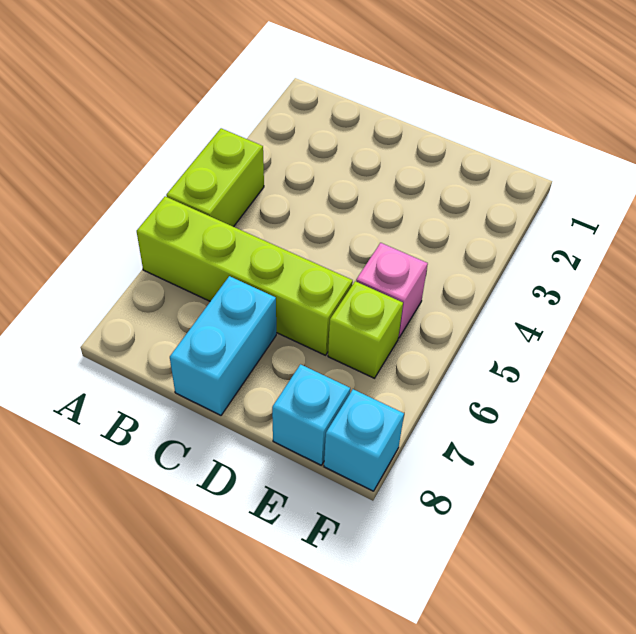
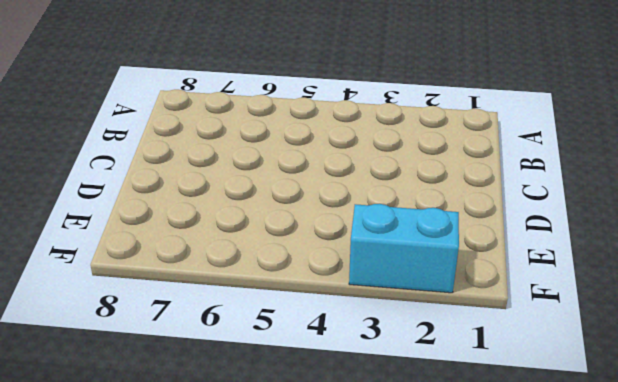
cyan 1x2 brick [349,204,459,293] -> cyan 1x2 brick moved to [170,276,276,415]
none -> lime 1x2 brick [166,128,264,227]
none -> lime 1x4 brick [137,196,353,355]

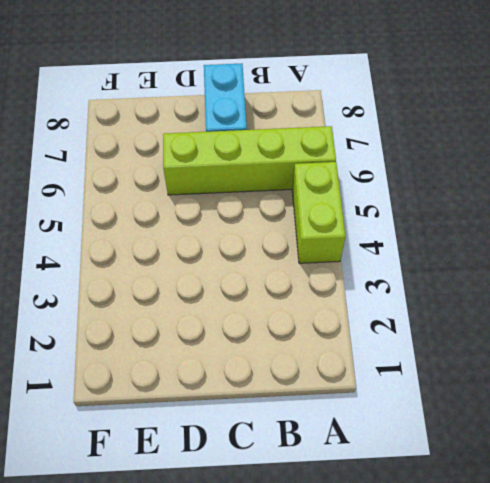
none -> pink 1x1 brick [356,243,428,338]
none -> lime 1x1 brick [328,281,403,378]

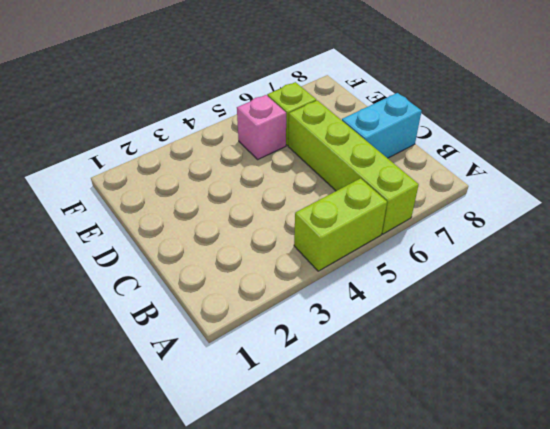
none -> cyan 1x1 brick [272,364,350,465]
none -> cyan 1x1 brick [324,389,404,491]

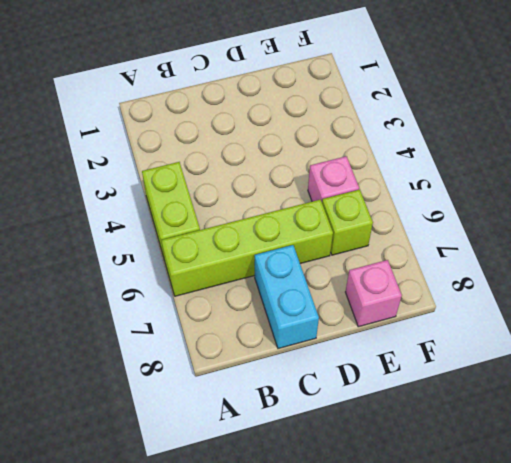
pink 1x1 brick [346,260,402,327] -> cyan 1x1 brick [272,364,350,465]
none -> cyan 1x1 brick [324,389,404,491]

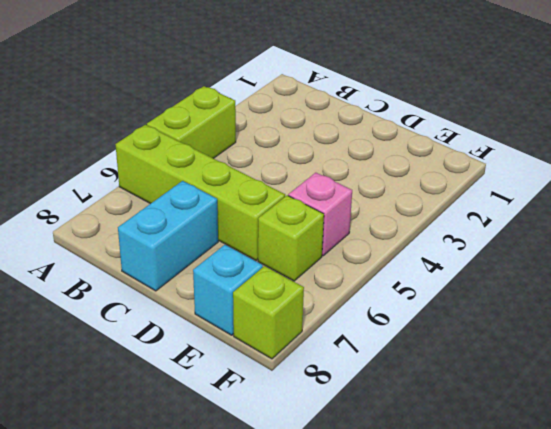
lime 1x1 brick [233,266,304,359] -> cyan 1x1 brick [324,389,404,491]

